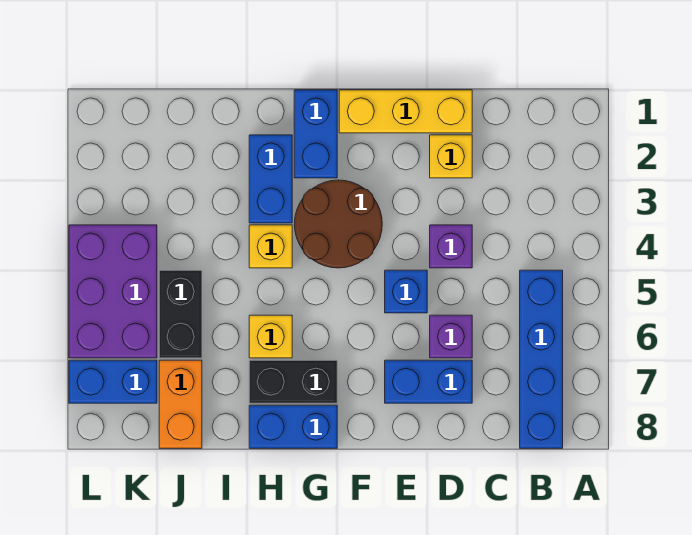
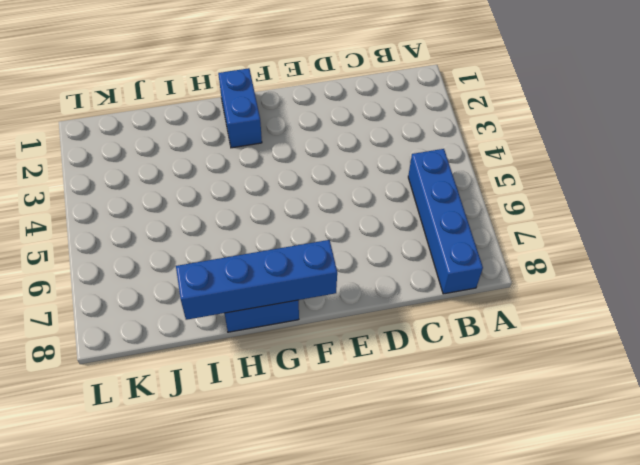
blue 1x4 brick [176,240,337,320] -> none
none -> yellow 1x3 brick [339,90,472,133]
none -> yellow 1x1 brick [430,135,472,178]
none -> purple 1x1 brick [430,225,472,268]

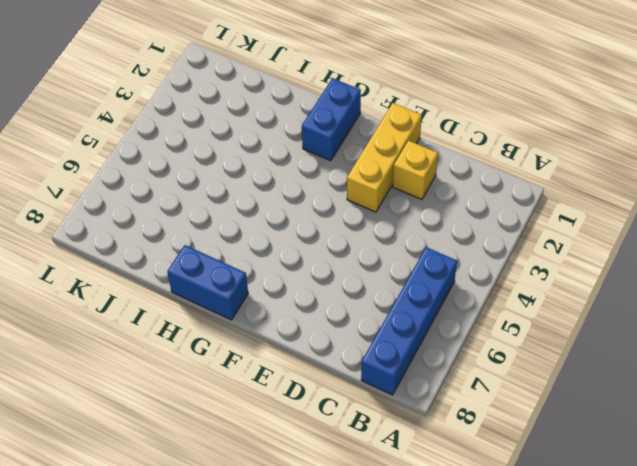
yellow 1x3 brick [347,103,422,212] -> yellow 1x3 brick turned to [339,90,472,133]
none -> purple 1x1 brick [430,225,472,268]
none -> purple 1x1 brick [430,315,472,358]
none -> blue 1x2 brick [385,360,472,403]

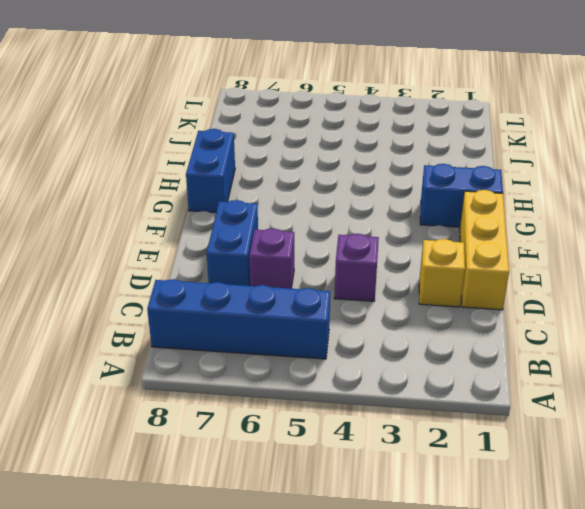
none -> blue 1x1 brick [385,270,427,313]
none -> brown 2x2 round brick [294,180,382,268]
none -> black 1x2 brick [249,360,337,403]

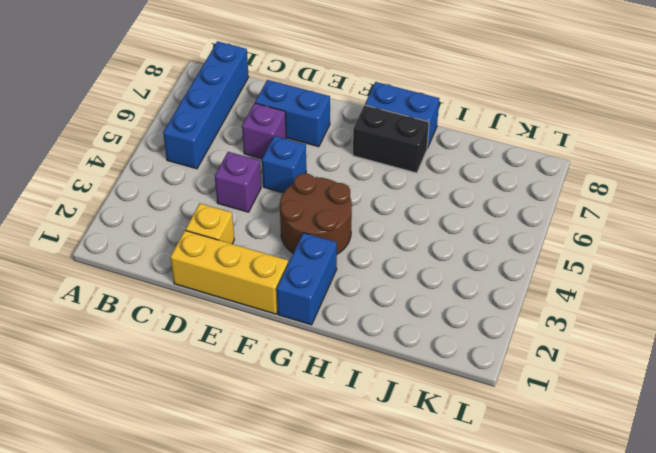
none -> blue 1x2 brick [249,135,292,223]
none -> yellow 1x1 brick [249,225,292,268]
none -> yellow 1x1 brick [249,315,292,358]

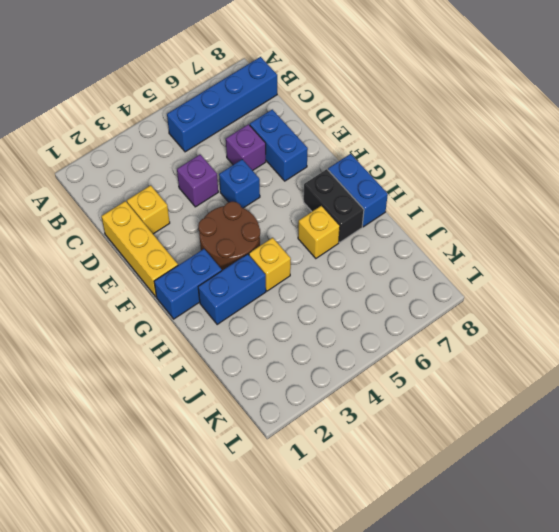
none -> black 1x2 brick [159,270,202,358]
none -> orange 1x2 brick [159,360,202,448]
none -> purple 2x3 brick [69,225,157,358]

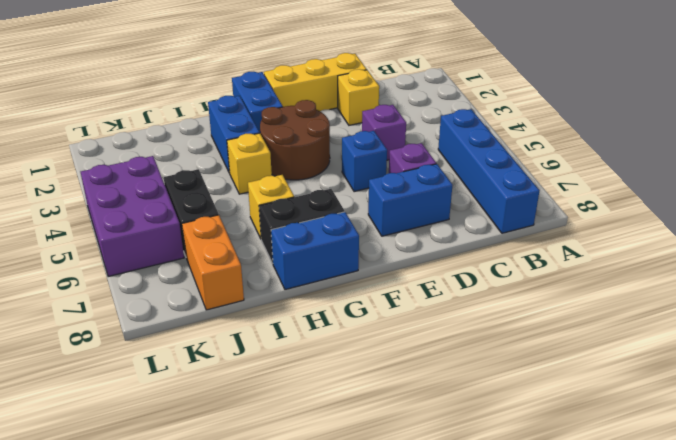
none -> blue 1x2 brick [69,360,157,403]

